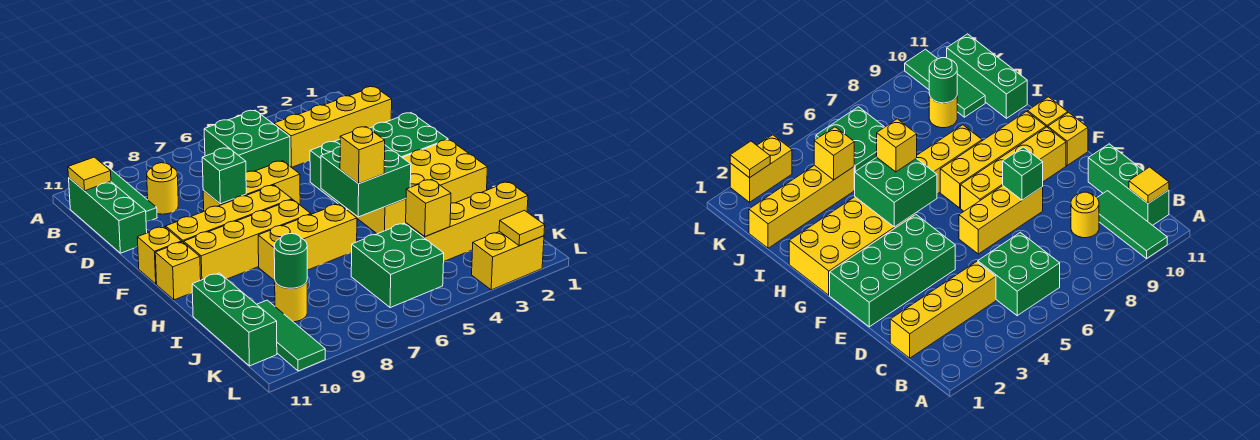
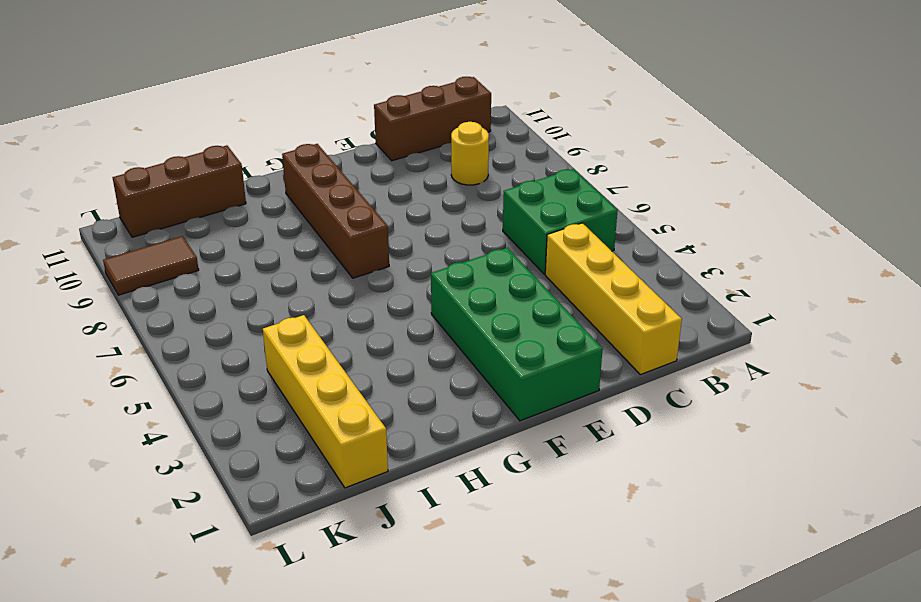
brown 1x3 brick [374,77,491,161] -> green 1x3 brick [69,178,147,253]
brown 1x4 brick [282,144,389,278] -> yellow 1x4 brick [184,200,311,280]
brown 1x3 brick [112,145,246,237] -> green 1x3 brick [192,273,277,366]
brown 1x2 tile [103,236,199,295] -> none
none -> green 1x3 tile [106,166,157,222]
none -> yellow 1x3 brick [203,161,300,211]
none -> yellow 1x4 brick [166,185,292,243]

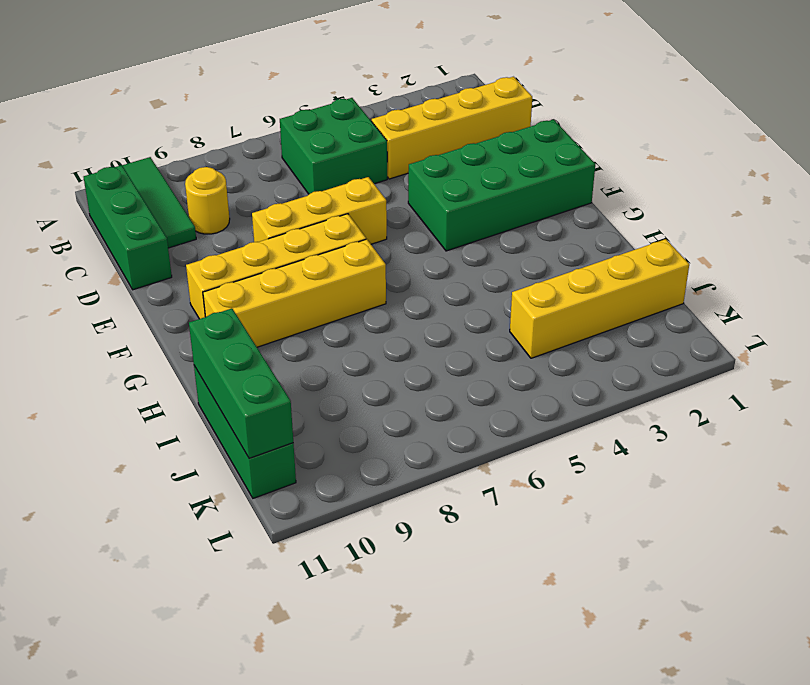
green 1x3 brick [189,308,293,458] -> none
none -> yellow 1x1 brick [137,227,182,284]
none -> yellow 2x4 brick [347,140,487,234]
none -> yellow 1x1 brick [155,242,201,300]

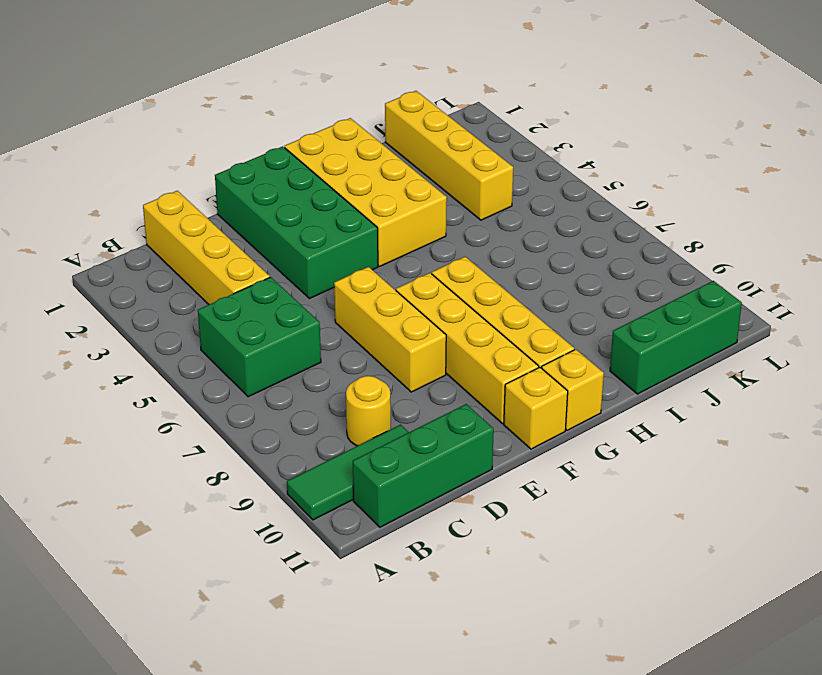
none -> yellow 1x3 brick [258,204,357,281]
none -> green 2x2 brick [351,223,444,308]
none -> yellow 1x1 round brick [275,282,307,322]

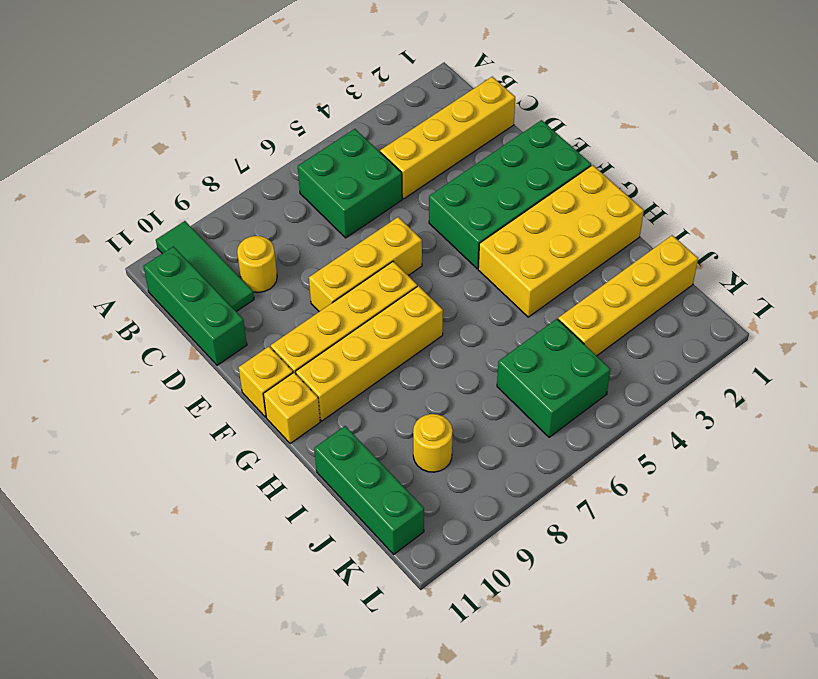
none -> yellow 1x3 brick [258,204,357,281]
none -> green 1x3 tile [257,300,325,371]
none -> yellow 1x2 brick [472,231,544,290]

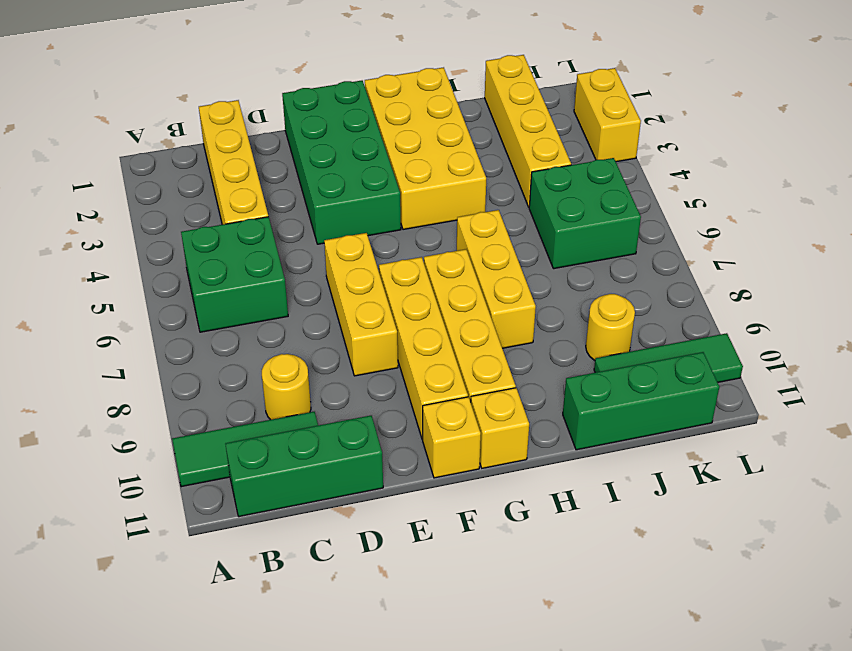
none -> yellow 1x1 tile [68,157,111,191]
none -> green 1x1 brick [202,148,246,204]
none -> green 2x2 brick [321,145,411,217]

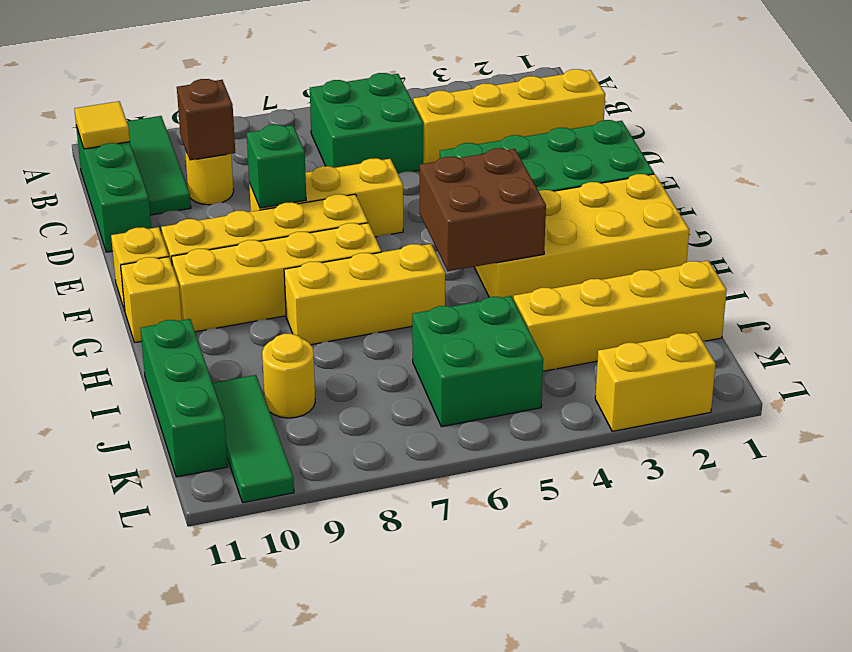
brown 1x1 brick [177,79,235,160] -> none
brown 2x2 brick [420,148,546,271] -> green 2x2 brick [321,145,411,217]
none -> yellow 1x1 brick [406,179,451,237]
none -> green 1x1 round brick [274,234,307,288]
none -> yellow 1x1 tile [499,210,545,246]

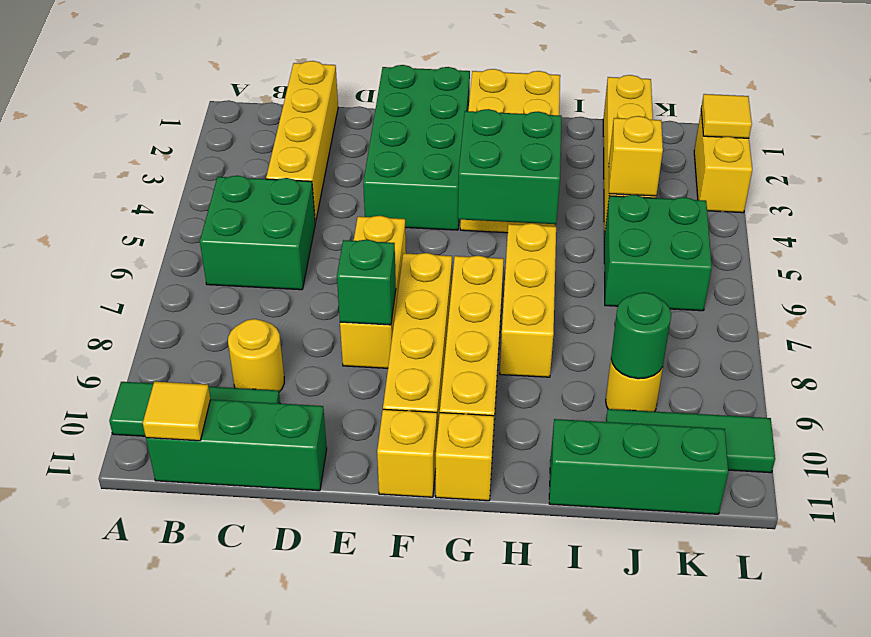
none -> yellow 1x1 brick [340,127,385,184]

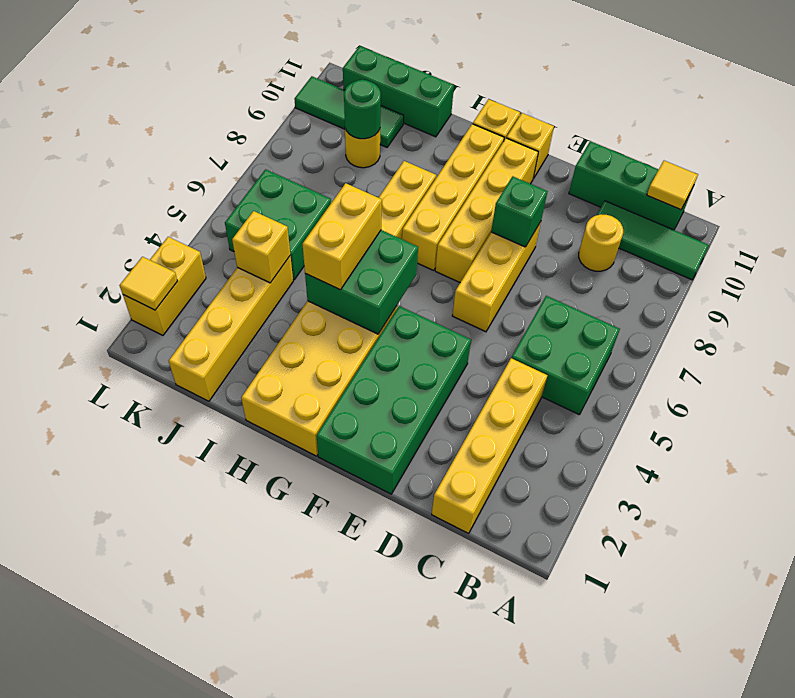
yellow 1x2 brick [303,183,382,290] -> yellow 1x1 brick [340,127,385,184]

